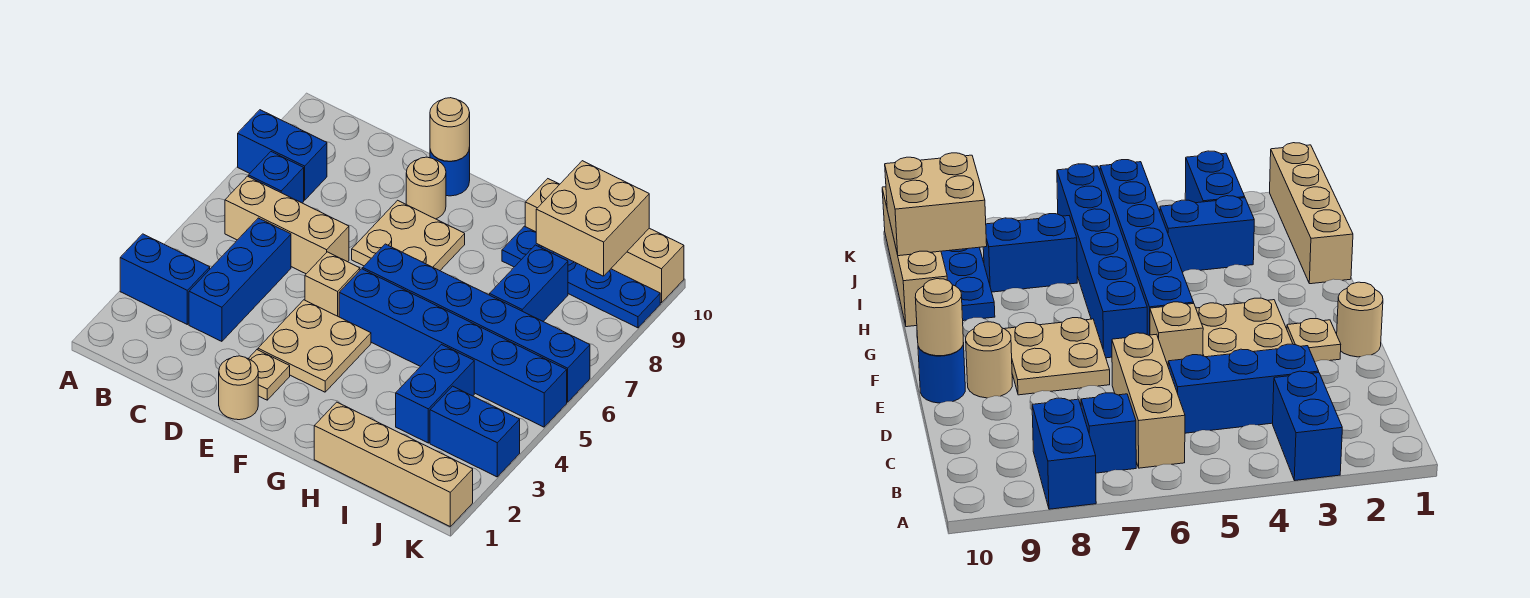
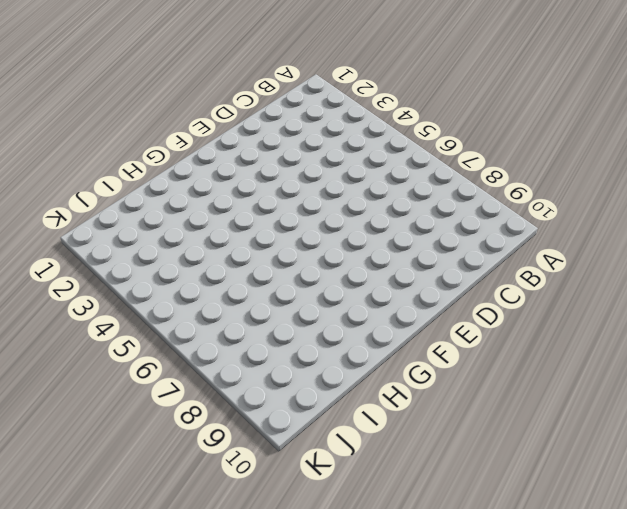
none -> blue 1x2 brick [120,234,210,324]
none -> blue 1x2 brick [238,110,327,200]
none -> tan 1x3 brick [225,176,349,274]

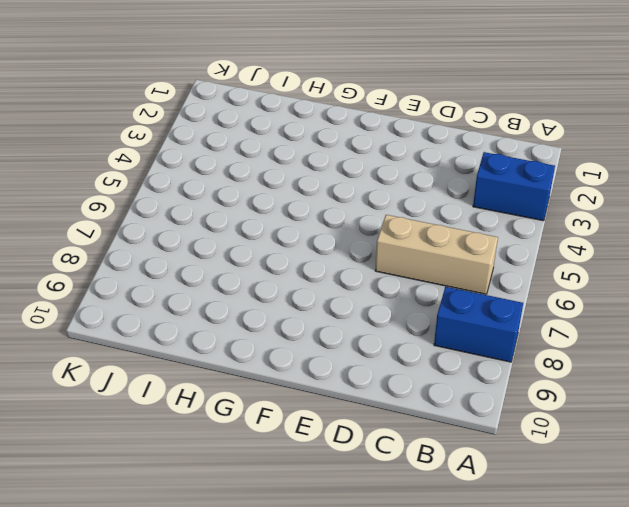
none -> blue 1x1 brick [249,152,304,203]
none -> blue 1x3 brick [189,218,291,341]
none -> tan 1x1 round brick [219,356,258,420]

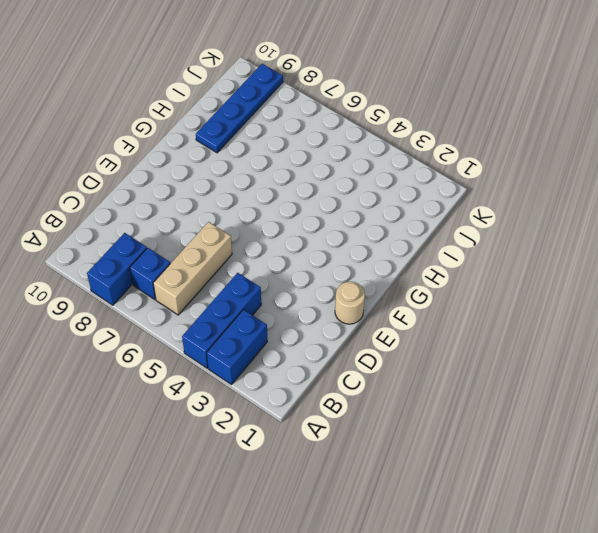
blue 1x3 brick [182,273,261,368] -> blue 1x3 brick turned to [189,218,291,341]
none -> tan 1x1 plate [248,350,290,400]
none -> tan 2x2 plate [258,300,371,392]
none -> tan 1x1 brick [305,252,360,317]

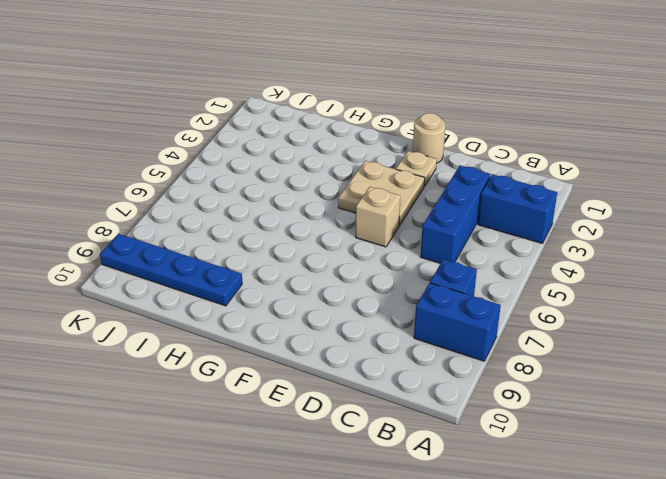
none -> tan 1x3 brick [225,176,349,274]
none -> tan 2x2 plate [352,200,465,271]
none -> tan 1x1 round brick [406,157,446,219]

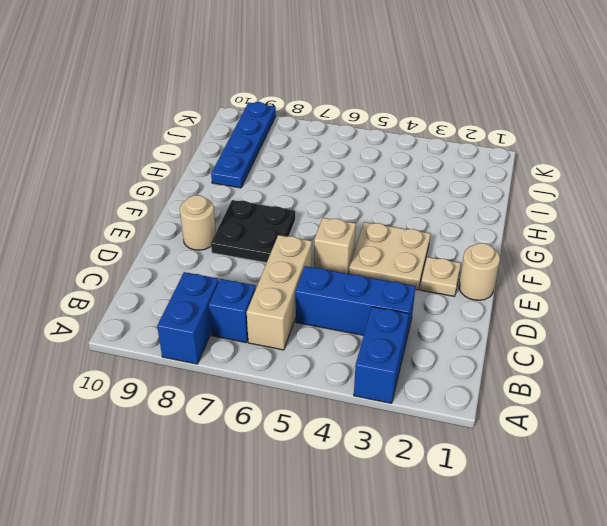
black 2x2 plate [211,200,295,263] -> tan 2x2 plate [352,200,465,271]
none -> blue 1x1 round brick [430,147,470,196]
none -> blue 1x6 brick [339,269,567,427]
none -> blue 1x6 brick [363,244,590,402]

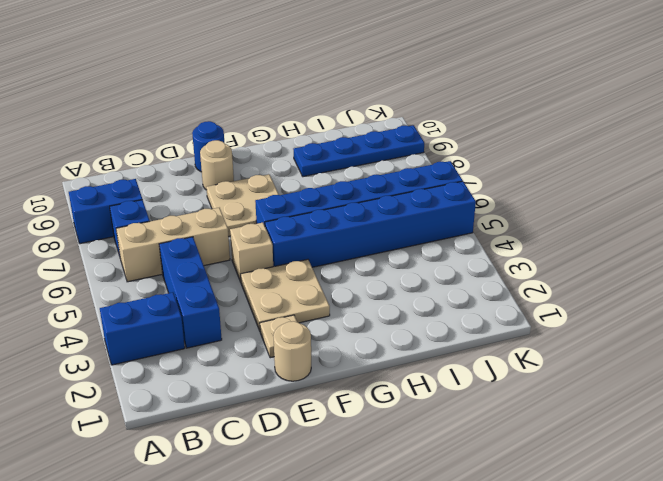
none -> tan 1x4 brick [314,402,473,526]
none -> tan 1x4 brick [525,179,684,303]
none -> blue 1x2 brick [396,345,474,443]

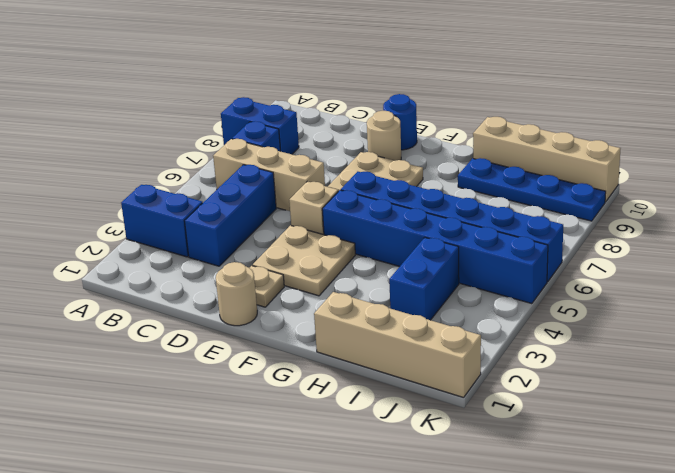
none -> blue 1x2 brick [490,245,568,321]
none -> blue 1x2 brick [430,386,520,477]
none -> tan 1x1 round brick [430,98,470,161]

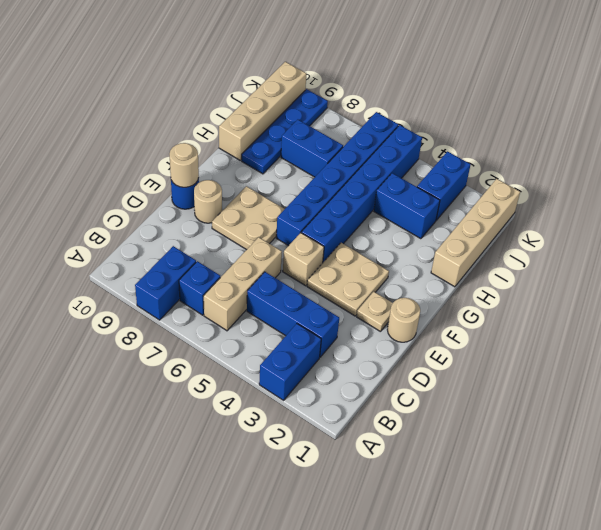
none -> tan 2x2 brick [536,161,649,276]

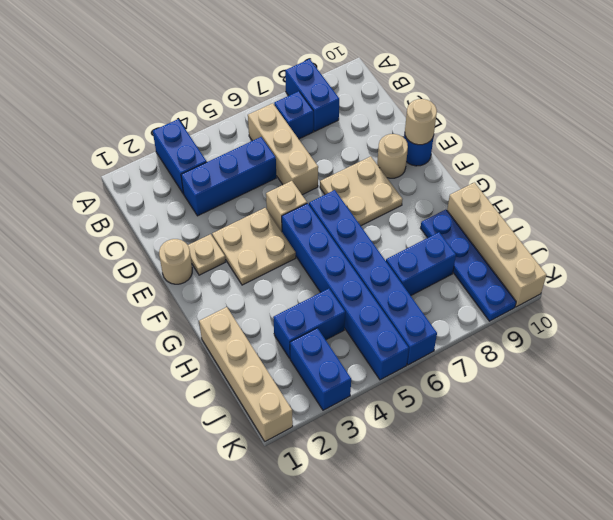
none -> tan 2x2 brick [536,161,649,276]

